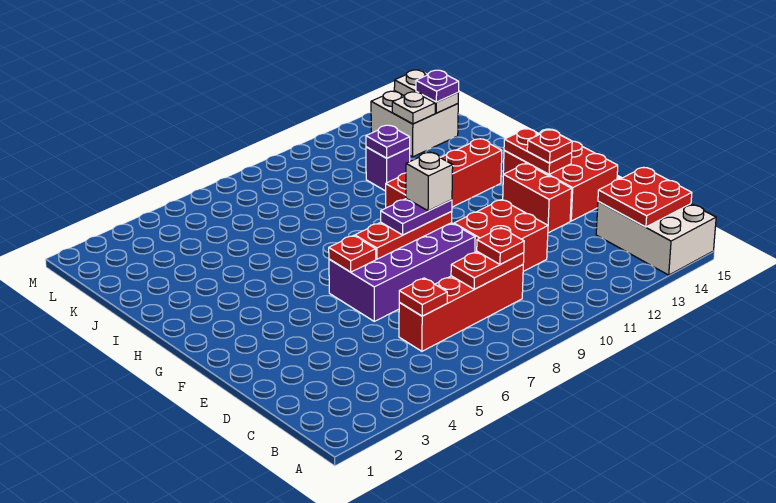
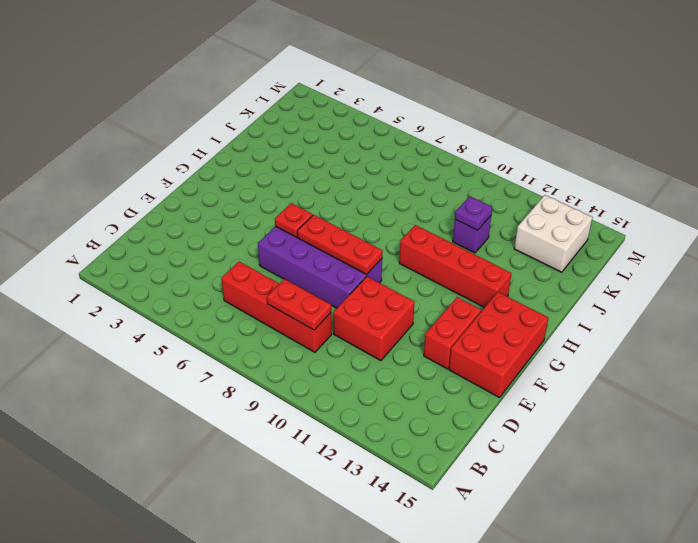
none -> white 2x3 brick [596,202,716,275]
none -> red 2x2 plate [598,167,692,227]
none -> red 1x1 plate [399,278,447,316]

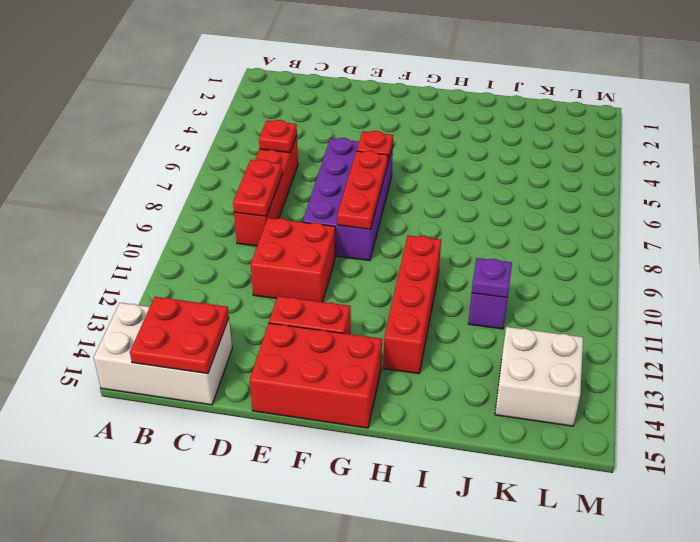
none -> red 1x2 plate [504,129,572,174]
none -> white 1x1 plate [392,92,435,124]
none -> white 1x2 plate [394,70,458,113]

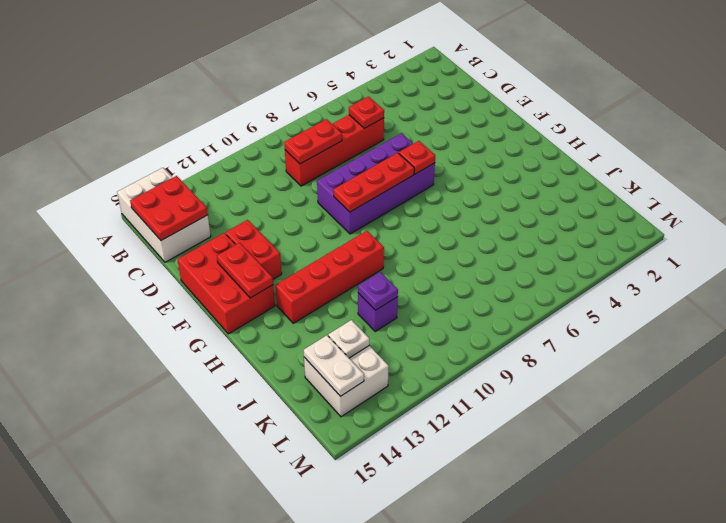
none -> red 2x2 brick [454,200,548,271]
none -> red 1x1 plate [477,228,524,264]
none -> purple 1x2 plate [381,199,452,235]

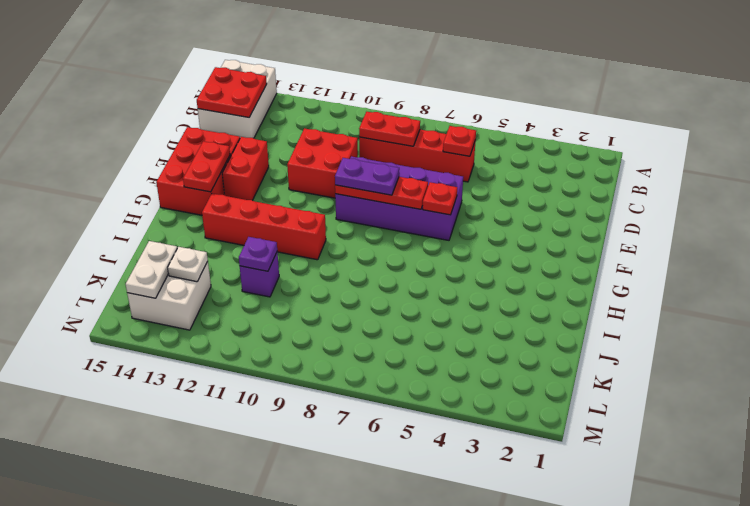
none -> red 1x1 plate [477,228,524,264]
none -> red 1x1 plate [527,130,572,163]
none -> purple 1x1 plate [416,70,459,102]

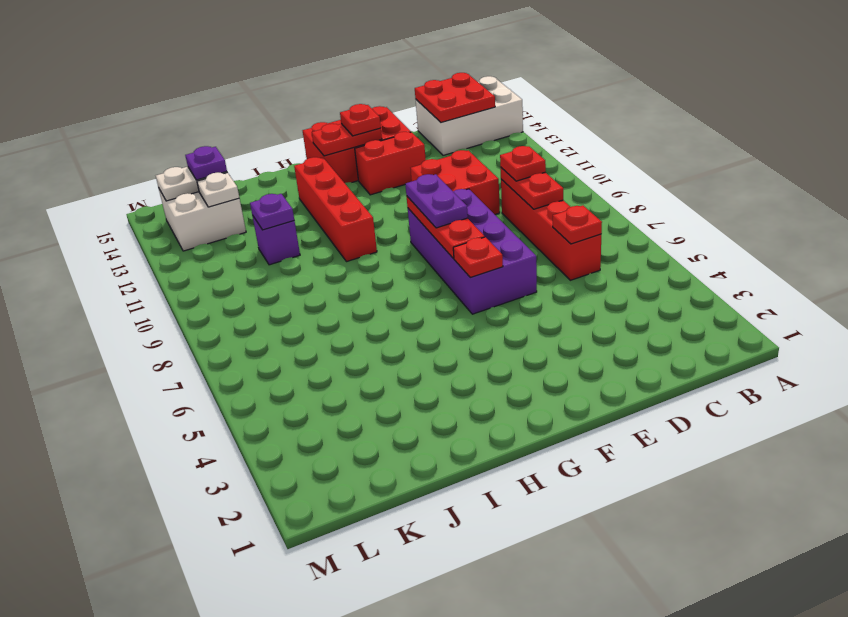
none -> white 1x1 brick [406,152,453,211]

